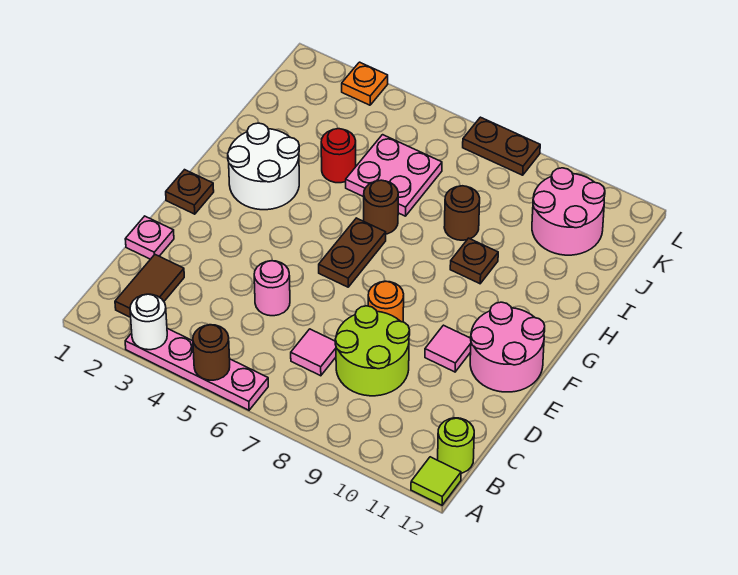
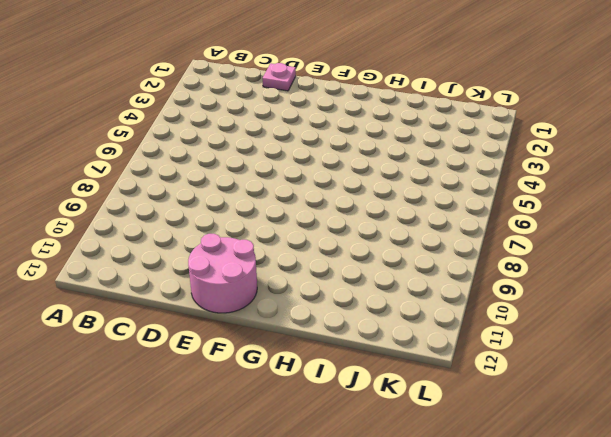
none -> pink 1x4 plate [125,328,268,410]
none -> lime 1x1 tile [411,457,461,505]
none -> brown 1x2 tile [115,255,184,317]

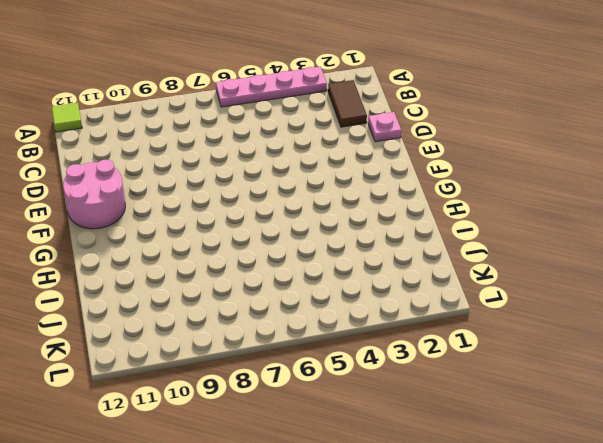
none -> lime 1x1 round brick [438,418,474,473]
none -> pink 1x1 tile [291,329,336,376]
none -> lime 2x2 round brick [335,306,410,396]

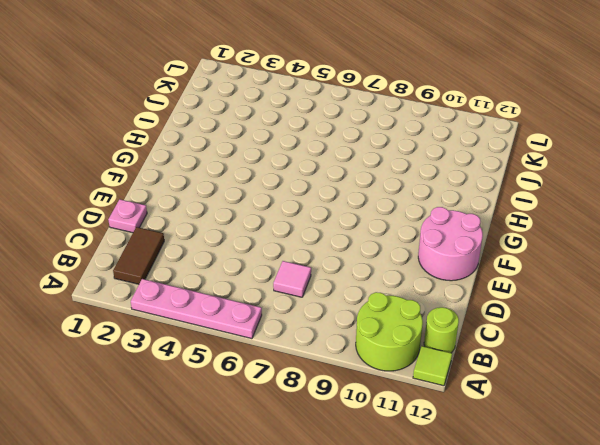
lime 2x2 round brick [356,292,423,371] -> lime 2x2 round brick moved to [335,306,410,396]
none -> pink 1x1 round brick [254,261,290,316]
none -> orange 1x1 round brick [368,281,404,322]
none -> pink 1x1 tile [425,325,471,372]

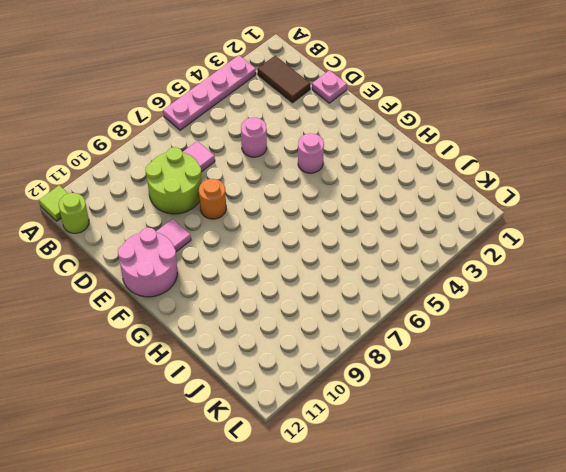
pink 1x1 round brick [298,133,324,173] -> none
none -> brown 1x1 plate [166,170,214,214]
none -> brown 1x2 plate [319,218,386,287]
none -> white 2x2 round brick [228,123,299,210]

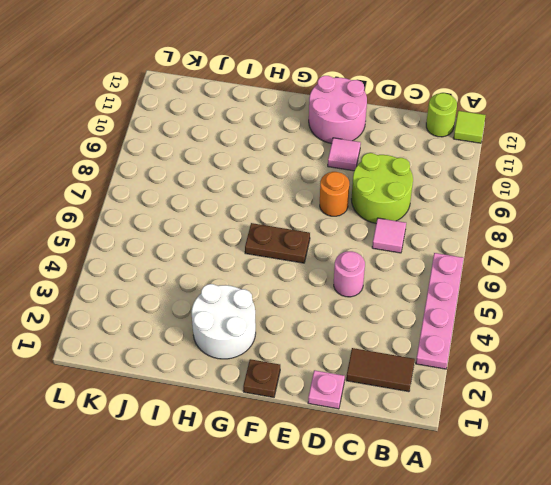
none -> brown 1x1 round brick [364,180,398,234]
none -> brown 1x1 plate [450,238,498,284]
none -> red 1x1 round brick [321,129,356,183]

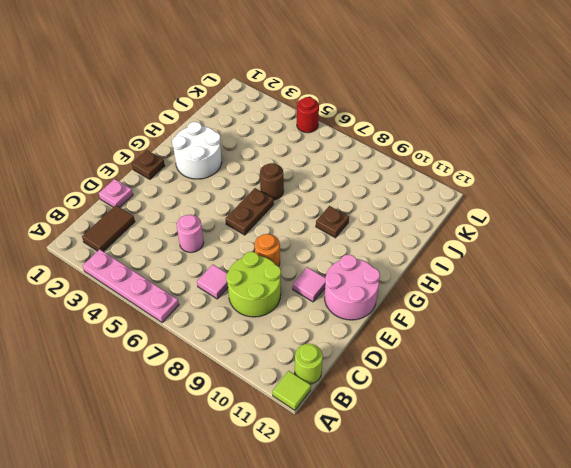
red 1x1 round brick [297,97,319,133] -> red 1x1 round brick moved to [321,129,356,183]
none -> pink 2x2 plate [346,135,442,216]
none -> brown 1x1 round brick [444,186,480,240]
none -> pink 2x2 round brick [532,168,605,255]

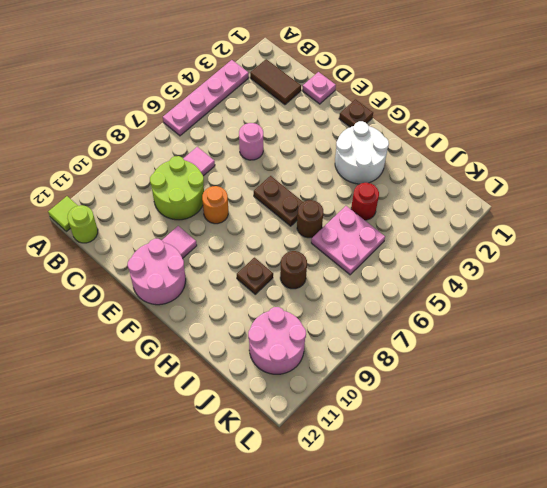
none -> orange 1x1 plate [342,62,388,105]
none -> brown 1x2 plate [463,117,540,175]
none -> white 1x1 round brick [130,294,167,350]

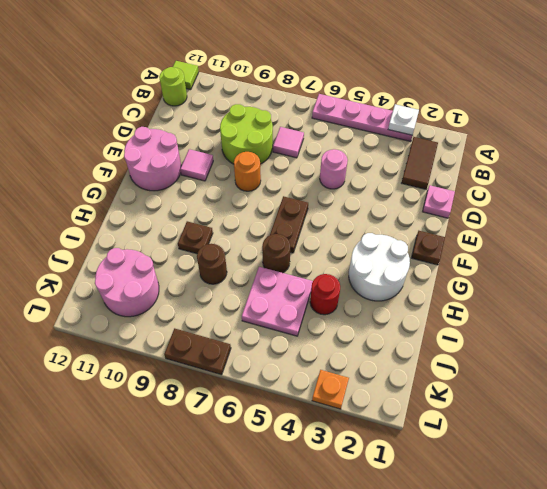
white 1x1 plate [388,104,419,135] -> white 1x1 round brick [130,294,167,350]
none -> brown 1x1 round brick [193,325,230,380]

